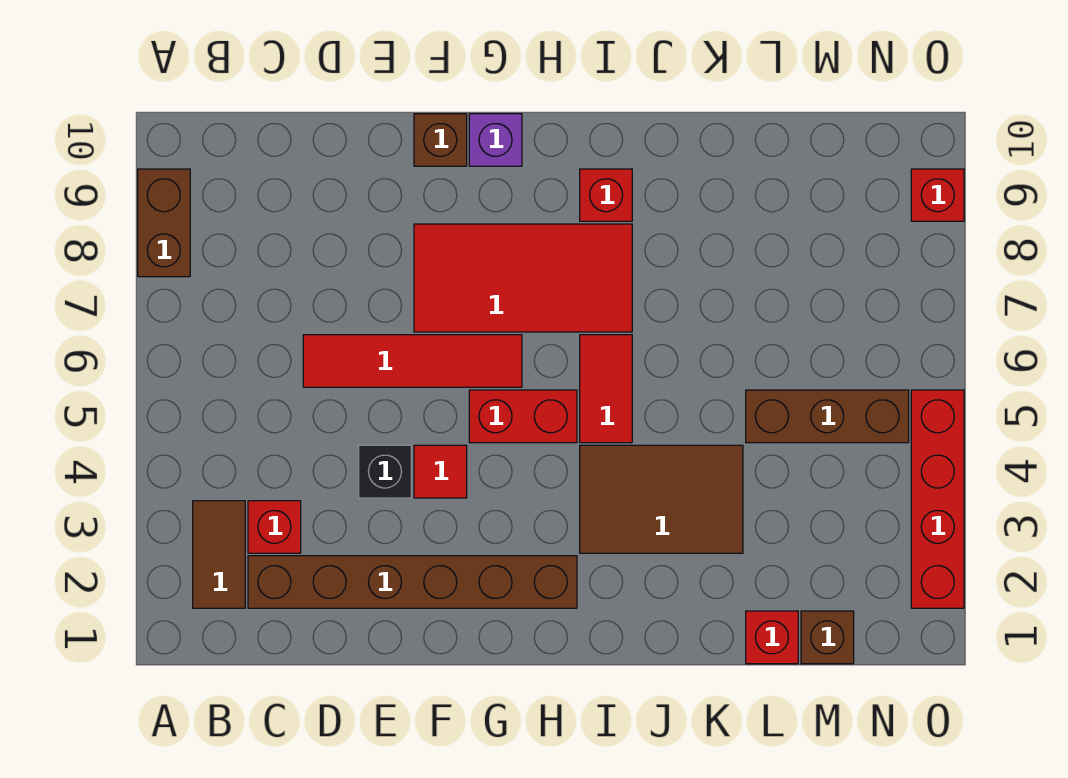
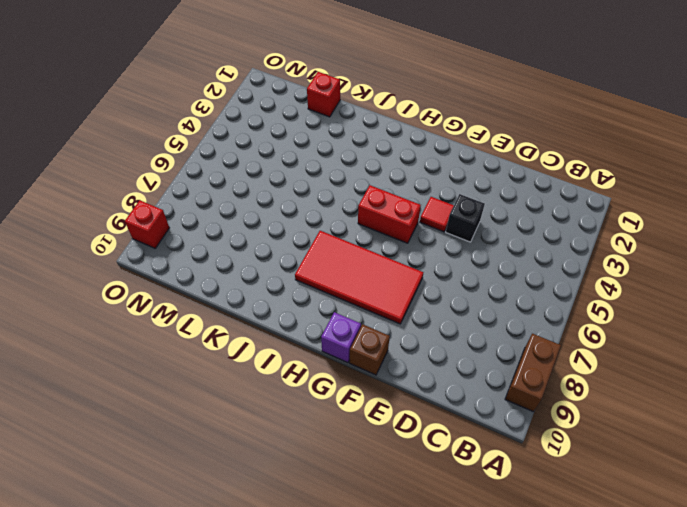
none -> brown 1x2 tile [193,501,245,608]
none -> brown 1x6 brick [248,556,577,608]
none -> red 1x1 brick [248,501,301,553]

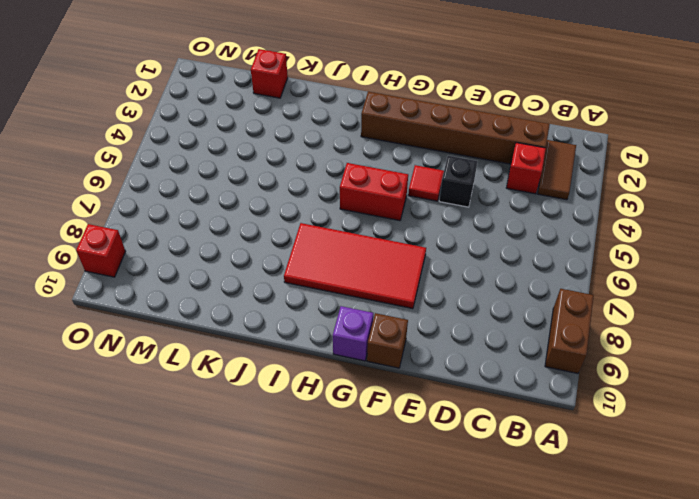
none -> red 1x4 tile [303,335,522,387]
none -> brown 2x3 tile [580,445,743,553]
none -> red 1x2 tile [580,335,632,443]

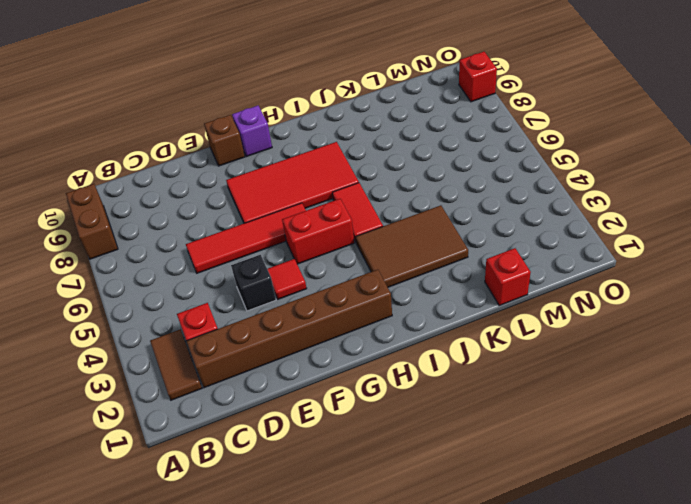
none -> red 1x1 brick [580,169,632,221]
none -> brown 1x3 brick [746,390,909,443]
none -> brown 1x1 brick [801,611,854,664]

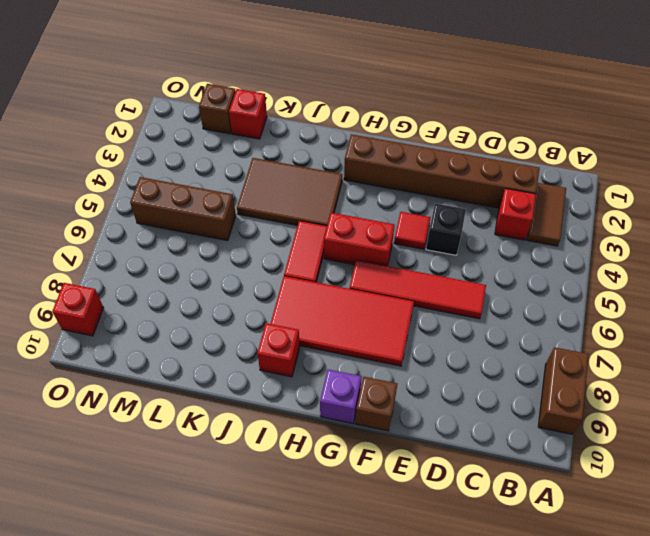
none -> red 1x4 brick [911,390,964,608]

